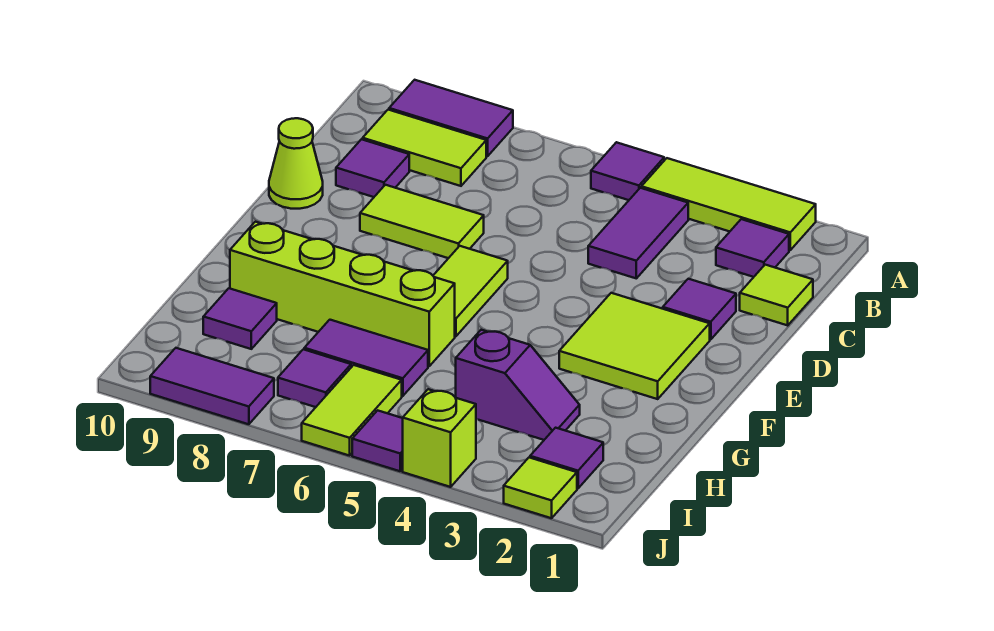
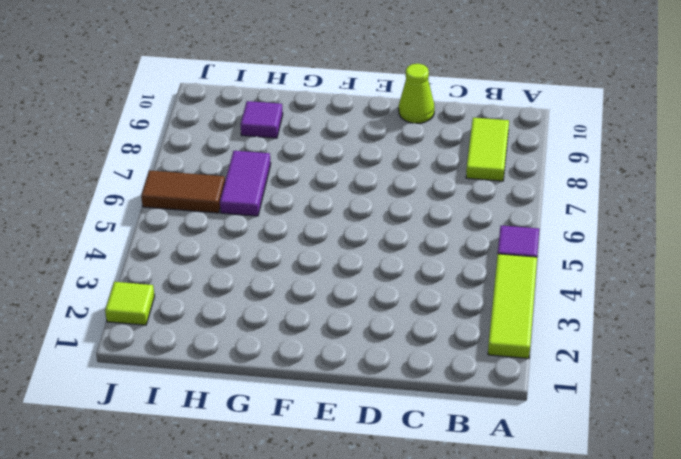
brown 1x2 tile [141,170,225,213] -> lime 1x2 tile [302,365,402,456]
none -> purple 1x2 tile [389,80,513,156]
none -> purple 1x1 tile [716,219,789,277]
none -> purple 1x2 tile [588,188,688,278]

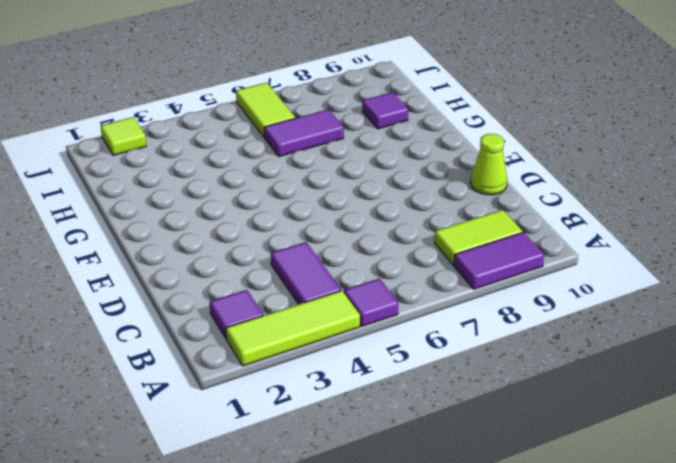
none -> lime 1x1 tile [740,265,813,325]
none -> purple 1x1 tile [336,139,409,197]
none -> purple 1x1 tile [663,279,736,340]

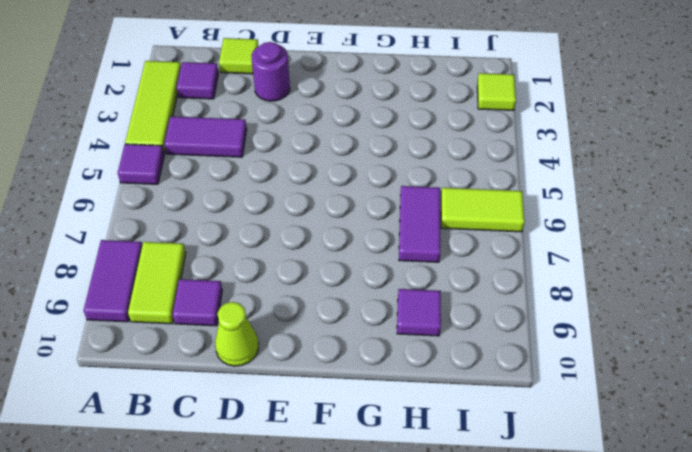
purple 1x1 round brick [251,42,290,101] -> purple 1x1 tile [663,279,736,340]
none -> lime 1x2 tile [360,185,484,258]
none -> lime 2x2 tile [559,293,710,399]
none -> lime 1x2 tile [433,246,508,337]

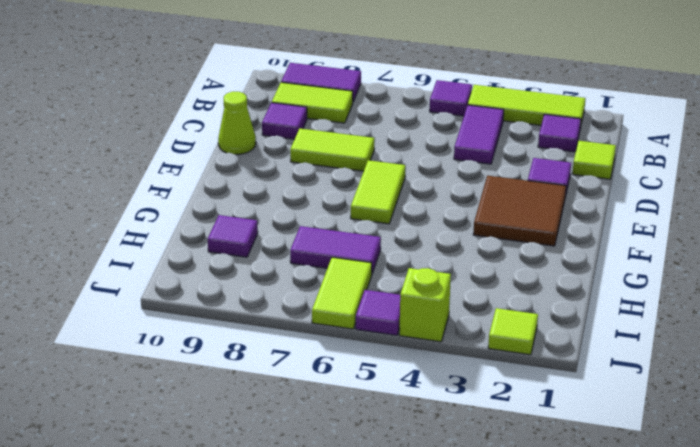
brown 2x2 tile [473,176,566,246] -> lime 2x2 tile [559,293,710,399]
none -> lime 1x4 brick [230,222,455,366]
none -> purple 1x2 slope [456,330,580,440]
none -> purple 1x1 tile [530,428,603,488]

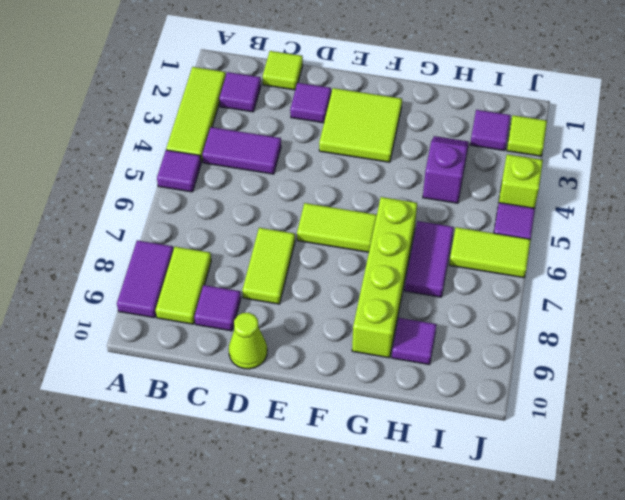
none -> purple 1x1 tile [278,349,351,407]
none -> purple 1x2 tile [150,348,274,424]

